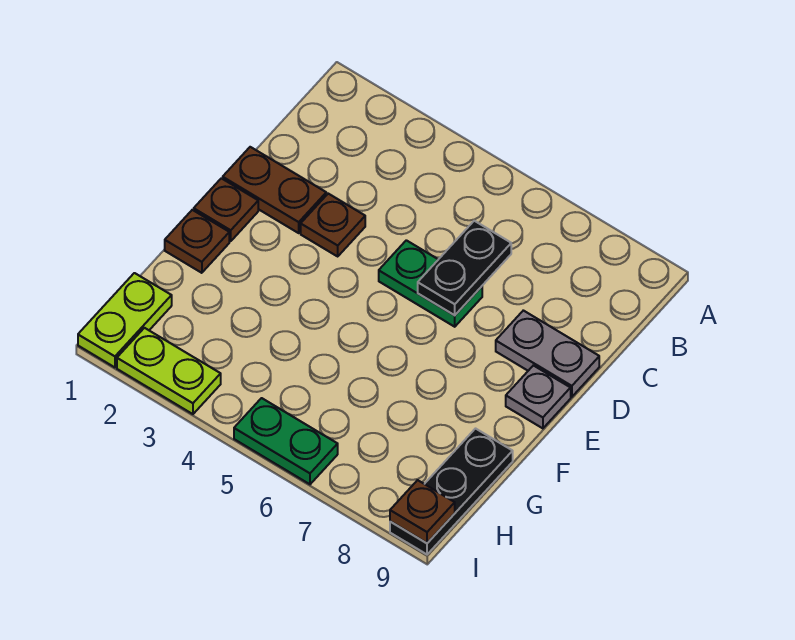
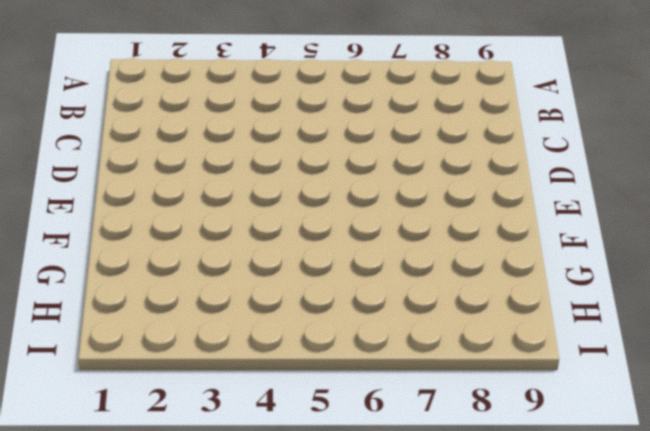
none -> brown 1x2 plate [223,147,326,233]
none -> brown 1x1 plate [301,194,365,256]
none -> green 1x2 plate [379,240,482,327]

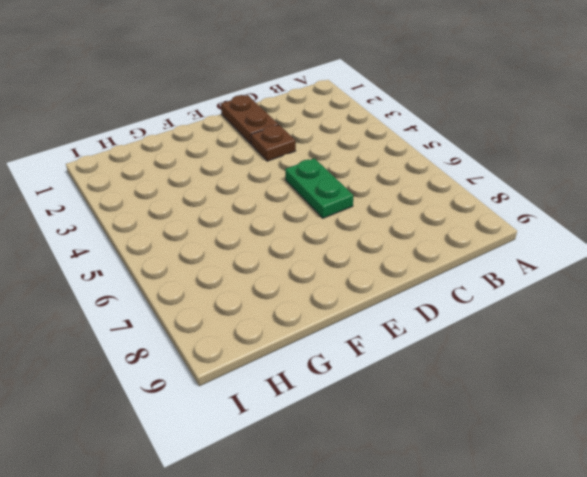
none -> grey 1x2 plate [496,310,599,397]
none -> brown 1x1 plate [194,178,258,241]
none -> grey 1x1 plate [506,365,571,428]

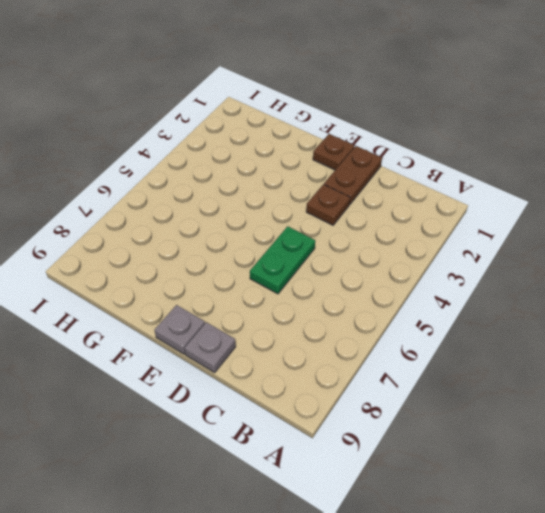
grey 1x1 plate [184,322,236,373] -> grey 1x2 plate [496,310,599,397]
none -> brown 1x1 plate [165,210,229,273]
none -> black 1x3 plate [390,429,513,554]
none -> lime 1x2 plate [78,273,172,367]

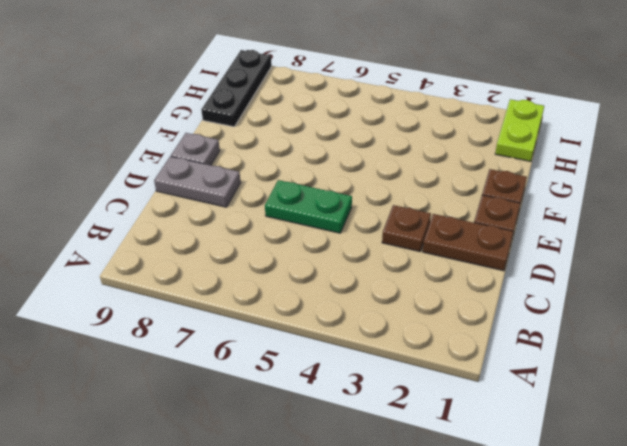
none -> lime 1x2 plate [117,328,221,414]
none -> green 1x2 plate [234,398,338,484]
none -> black 1x2 plate [418,221,511,315]

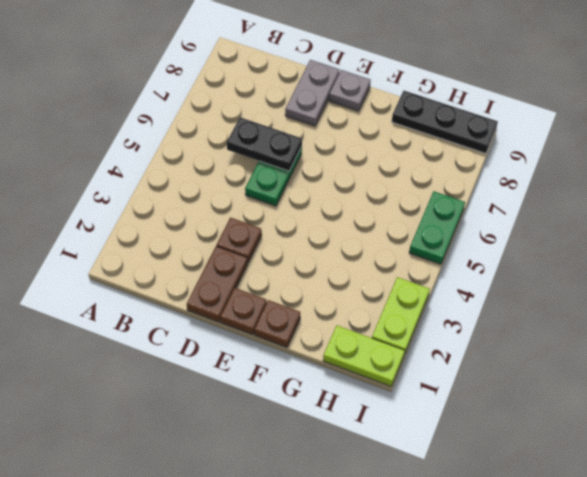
none -> brown 1x1 plate [390,480,455,543]

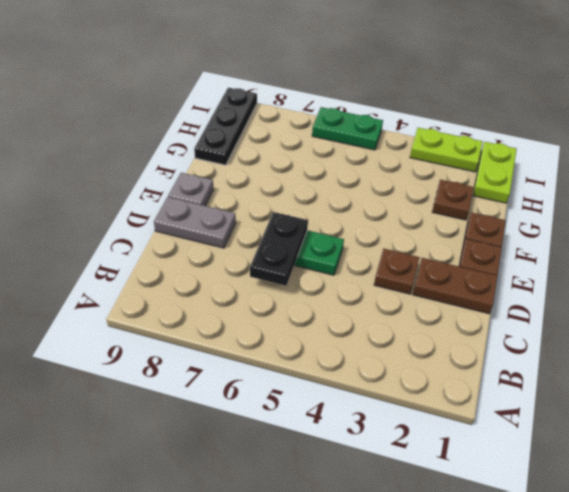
brown 1x1 plate [432,180,474,220] -> brown 1x1 plate moved to [390,480,455,543]

